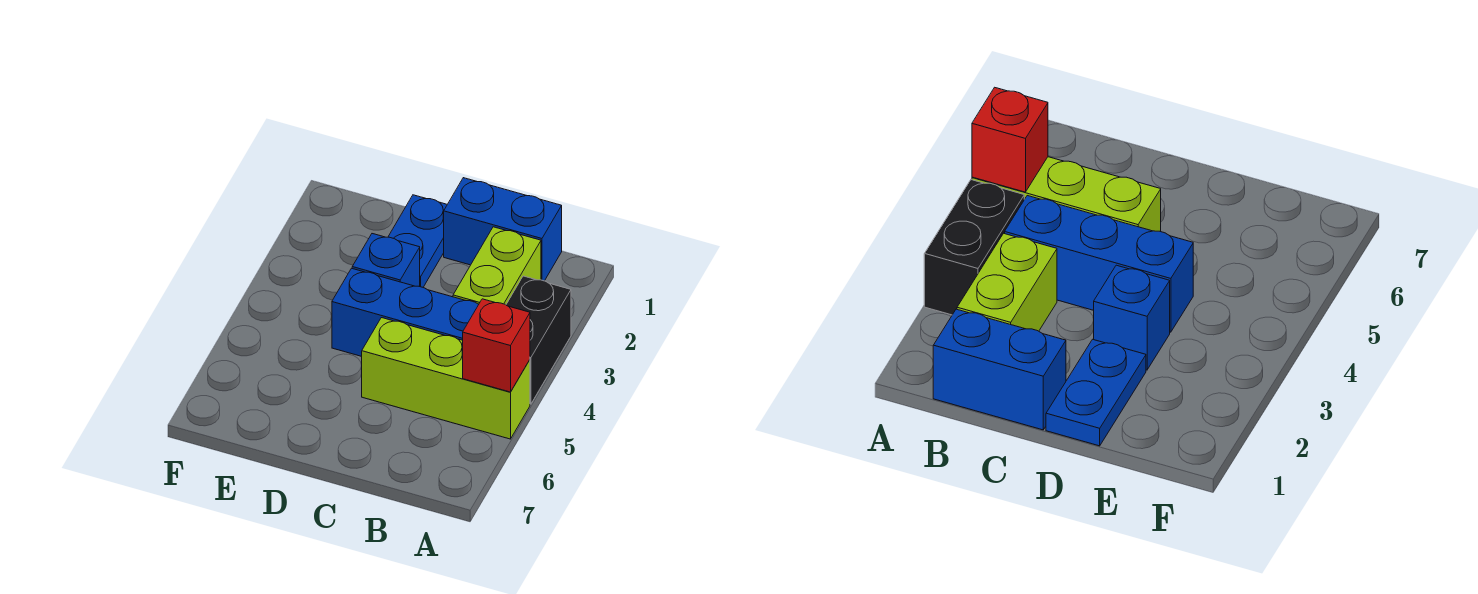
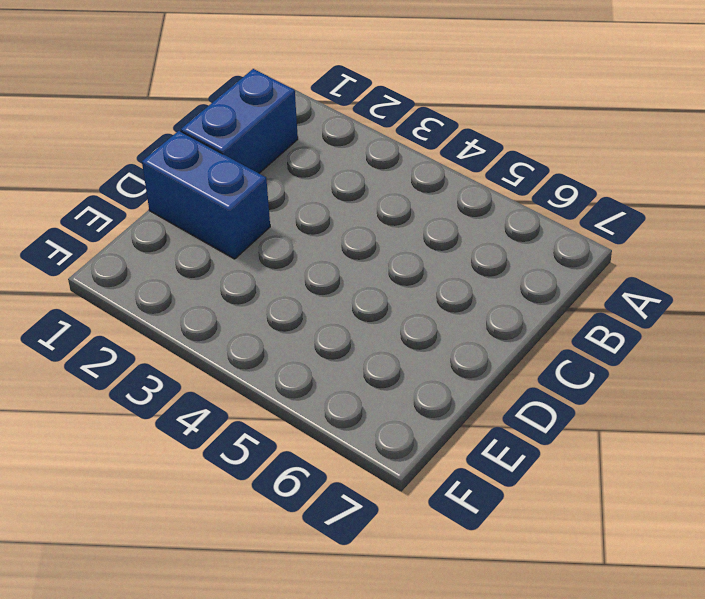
blue 1x2 brick [142,131,270,259] -> blue 1x2 plate [388,195,447,287]
none -> black 1x2 brick [506,276,571,404]
none -> lime 1x3 brick [362,318,530,439]

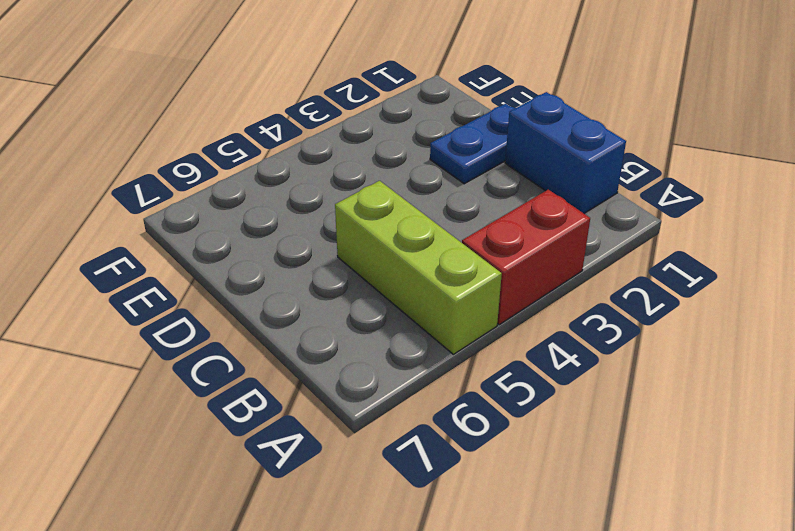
red 1x2 brick [462,190,590,325] -> black 1x2 brick [506,276,571,404]
none -> lime 1x2 brick [453,227,541,305]
none -> blue 1x3 brick [332,268,479,356]

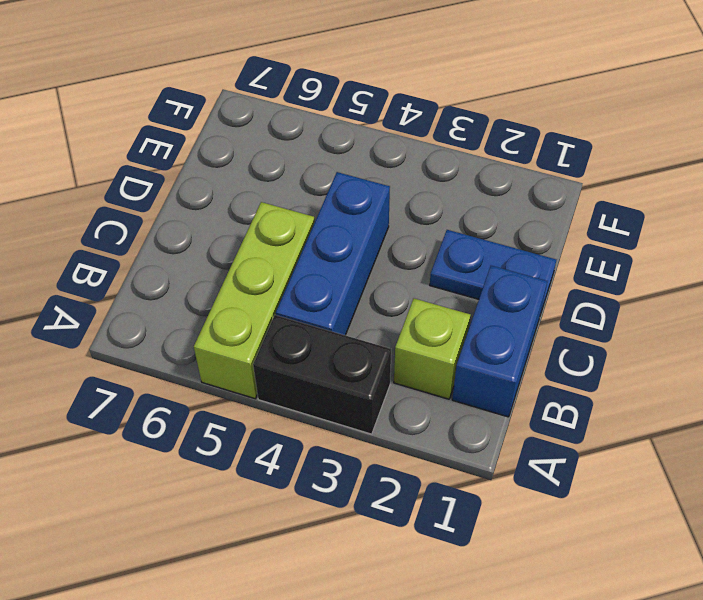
lime 1x1 brick [394,298,470,399] -> lime 1x2 brick [453,227,541,305]
none -> blue 1x1 brick [352,234,420,287]
none -> red 1x1 brick [463,299,530,392]

